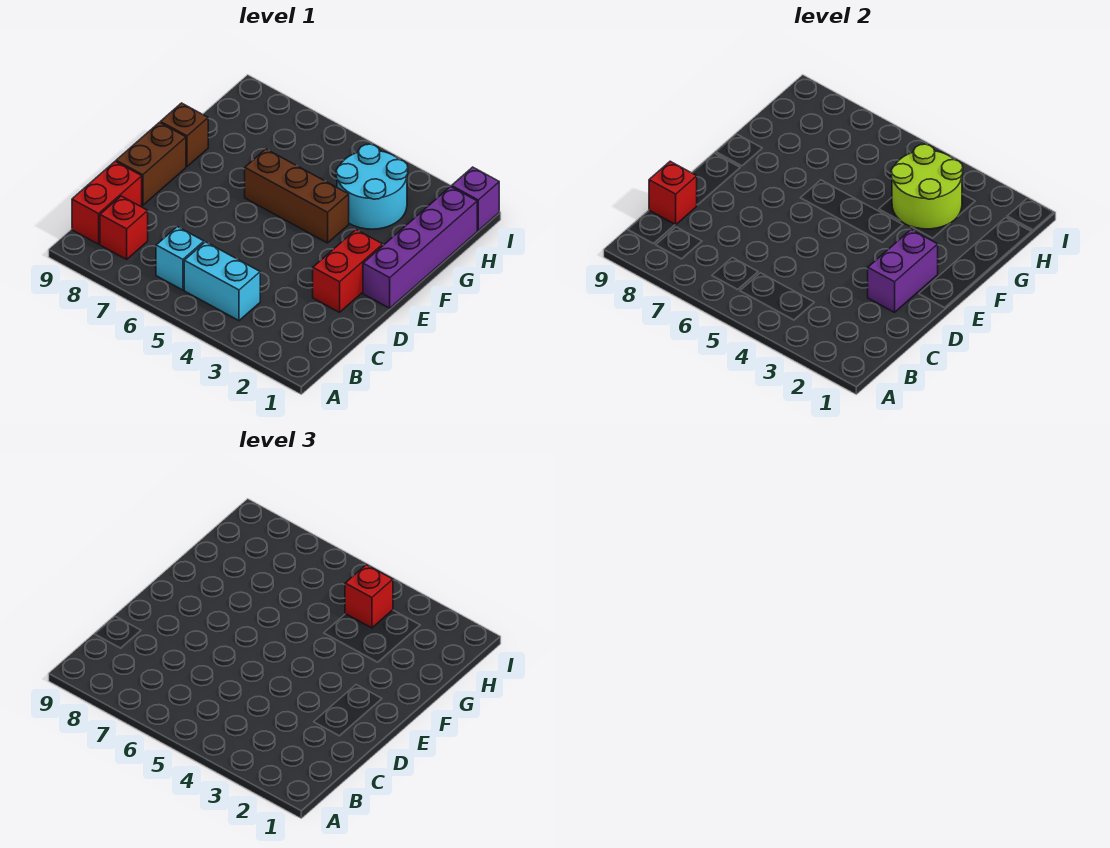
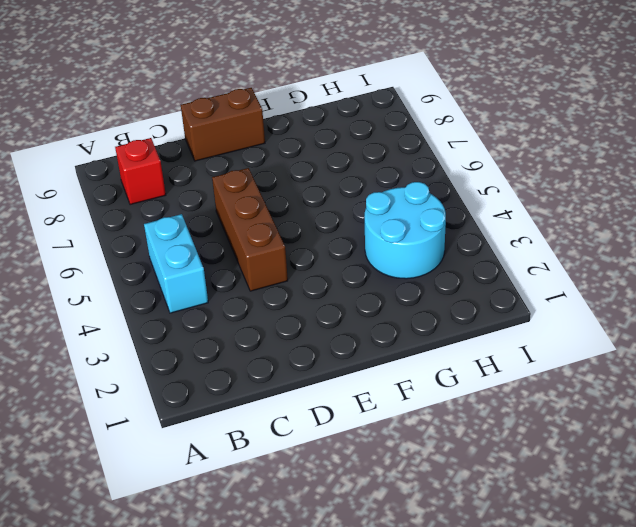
brown 1x3 brick [212,168,288,291] -> brown 1x3 brick moved to [245,149,349,243]
none -> cyan 1x1 brick [156,227,204,290]
none -> red 1x2 brick [72,161,142,244]
none -> red 1x2 brick [313,230,383,312]

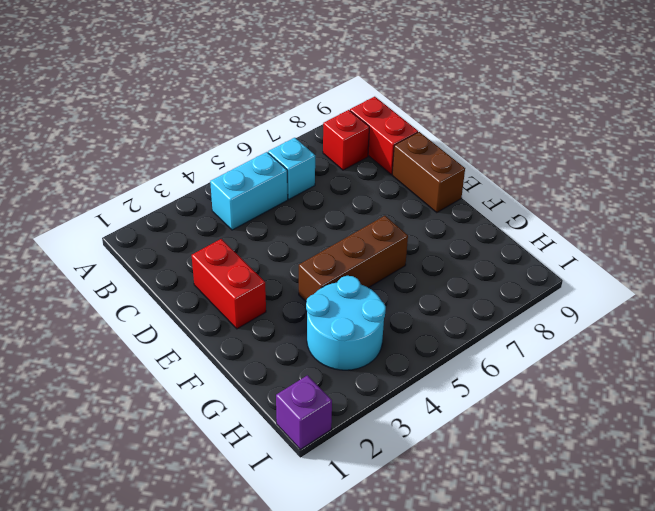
none -> purple 1x4 brick [363,187,477,308]
none -> brown 1x1 brick [160,103,208,166]
none -> red 1x1 brick [649,161,697,225]

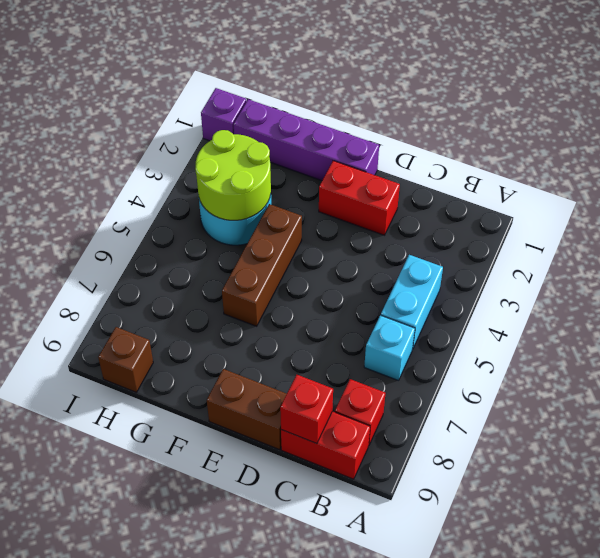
brown 1x1 brick [98,327,153,392] -> brown 1x1 brick moved to [160,103,208,166]
none -> purple 1x2 brick [868,230,938,312]
none -> red 1x1 brick [345,565,393,628]

